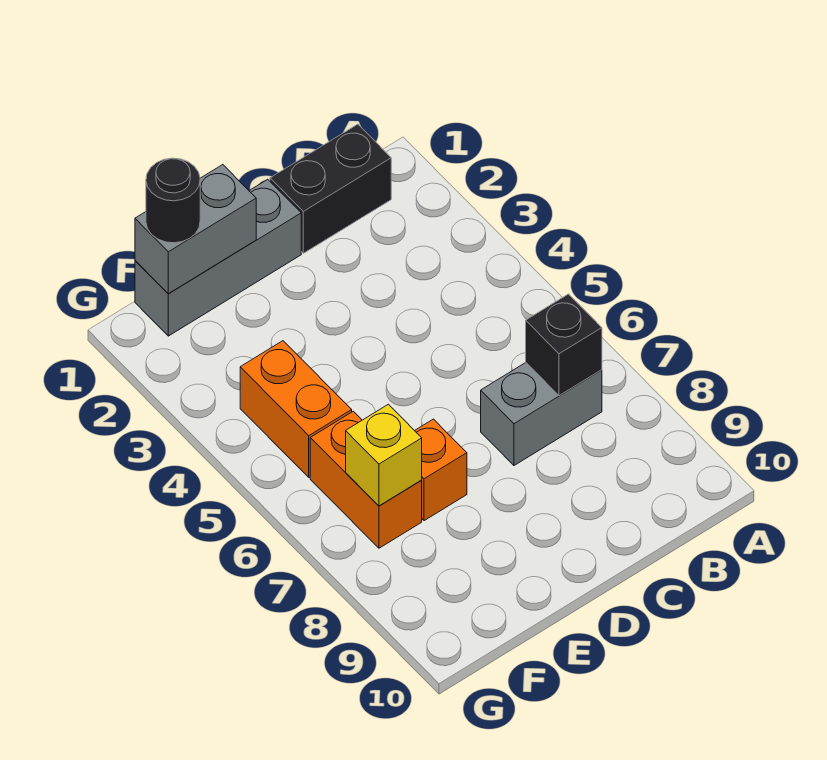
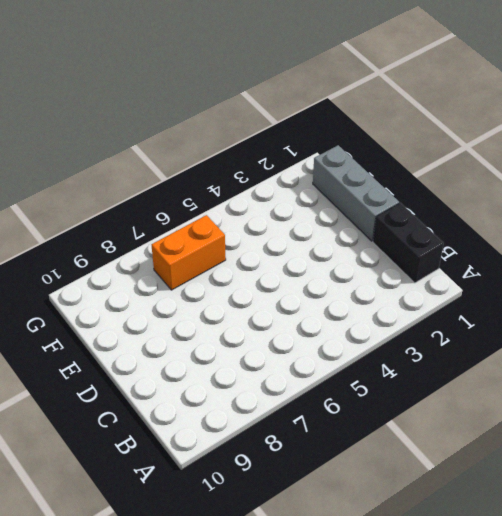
none -> grey 1x2 brick [481,363,602,465]
none -> orange 1x1 brick [415,419,467,521]

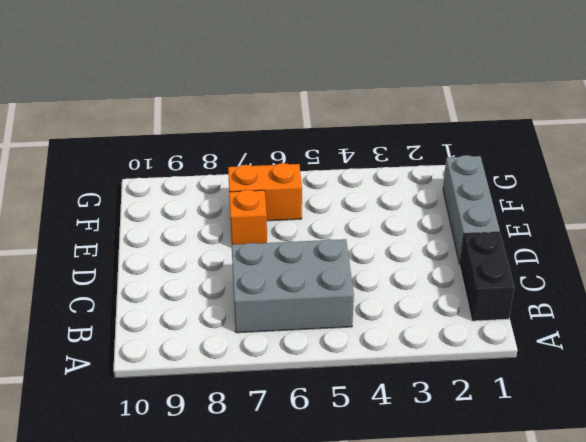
grey 2x3 brick [232,239,354,333] -> grey 1x2 brick [481,363,602,465]
none -> orange 1x2 brick [240,341,352,477]
none -> black 1x1 brick [526,294,602,396]

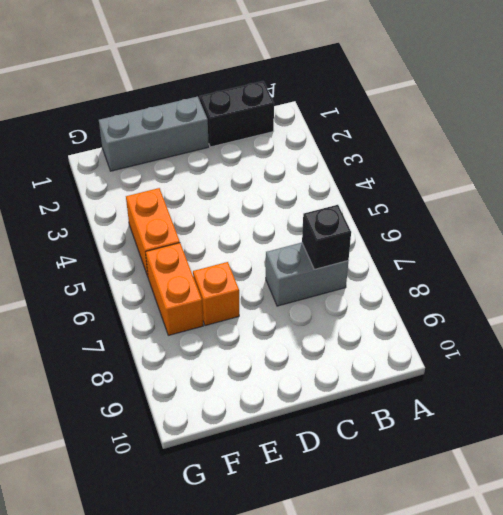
none -> grey 1x2 brick [135,165,256,294]
none -> yellow 1x1 brick [346,404,422,506]

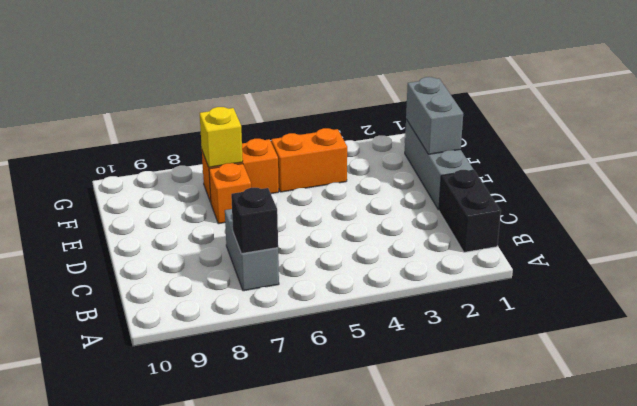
none -> black 1x1 round brick [146,158,200,243]

